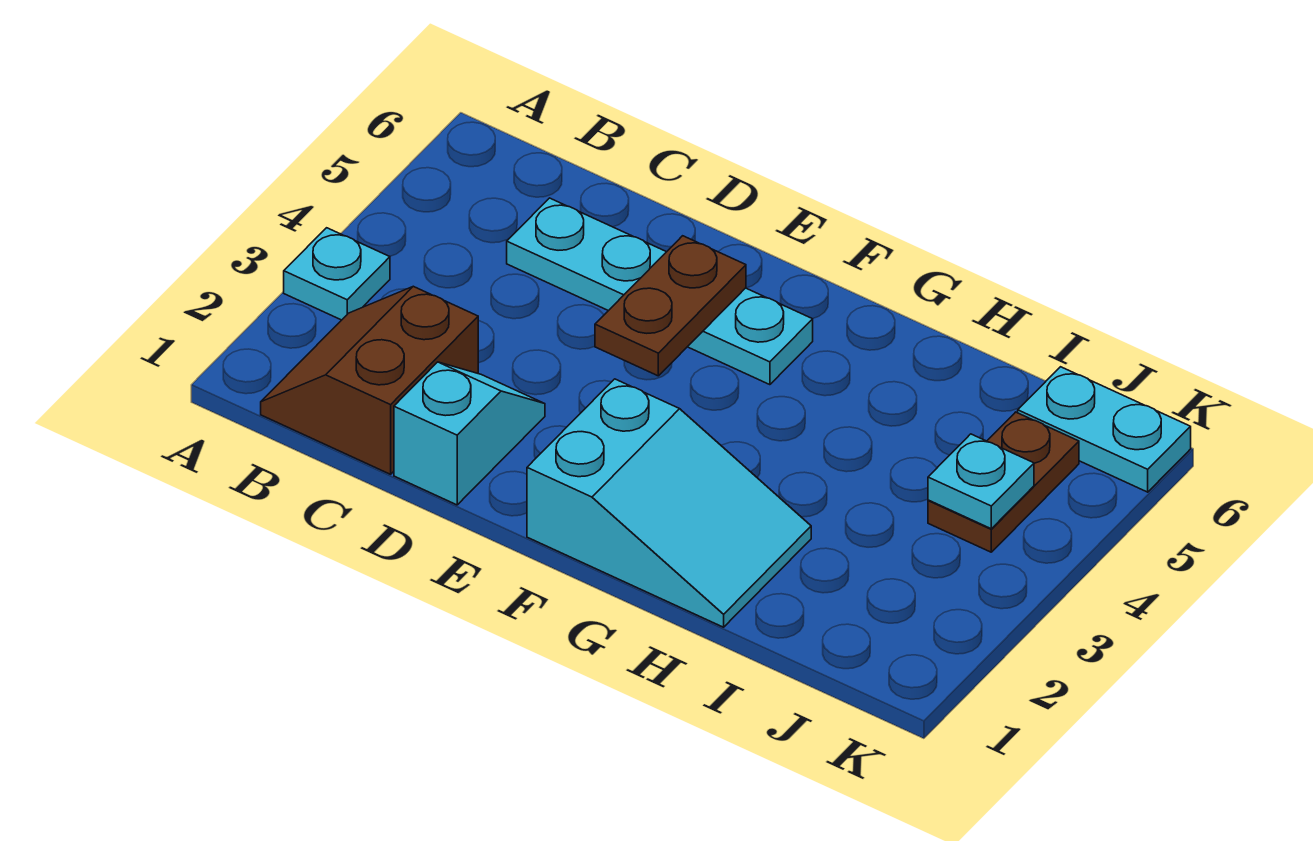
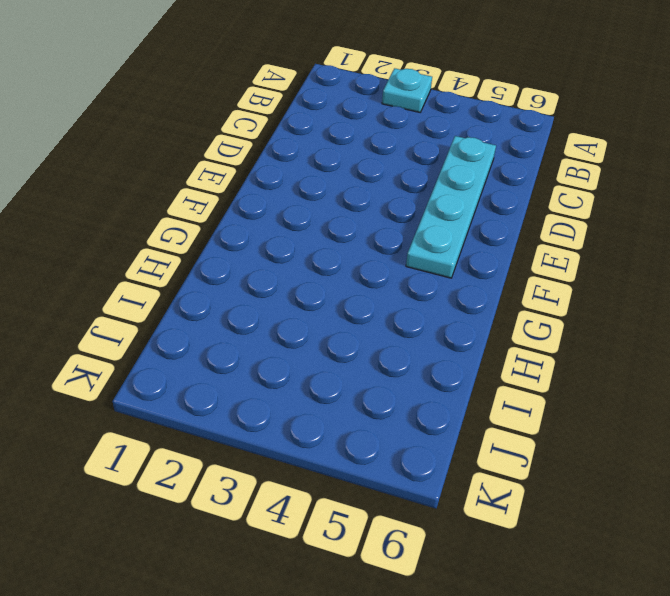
none -> brown 2x2 slope [261,286,478,474]
none -> cyan 1x2 slope [394,362,545,505]

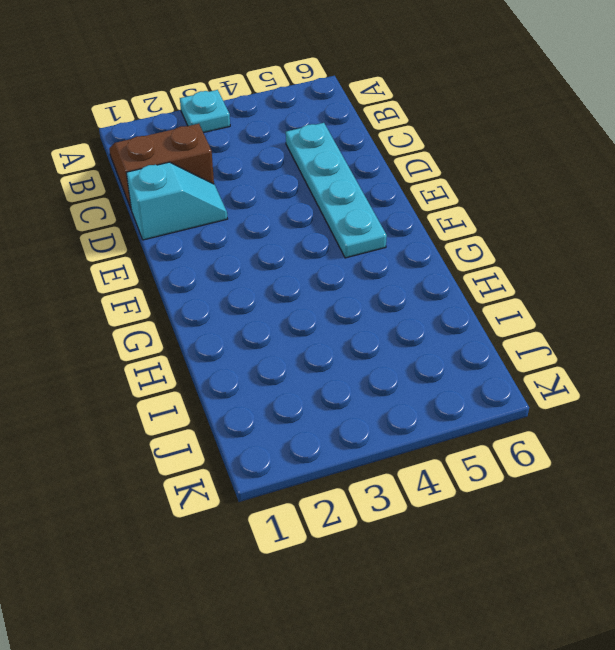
none -> cyan 2x3 slope [527,379,811,627]
none -> brown 1x2 plate [928,412,1079,552]

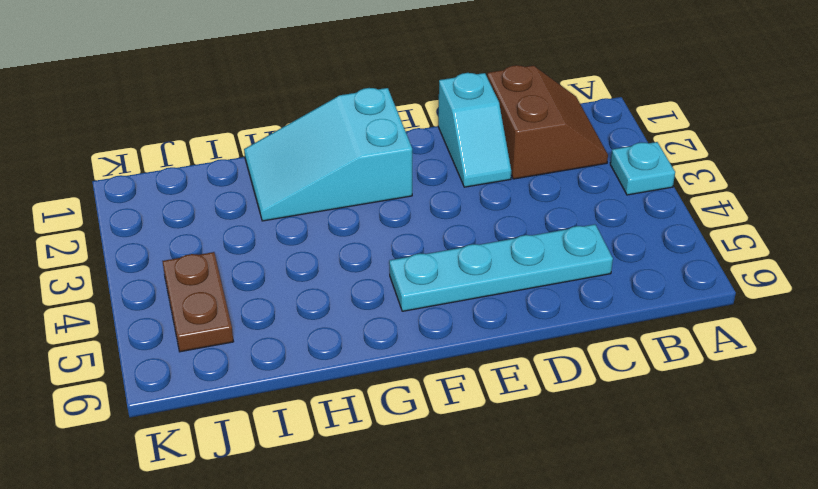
none -> cyan 1x2 plate [1018,367,1191,492]
none -> brown 1x2 plate [595,236,746,376]

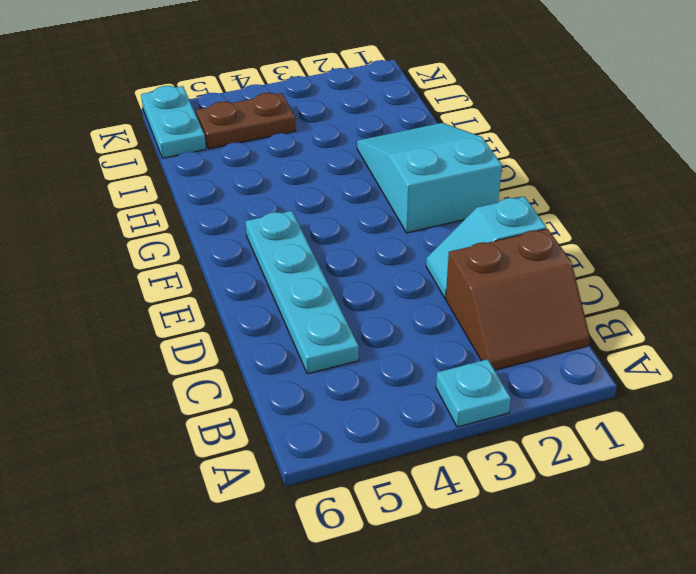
none -> brown 1x2 plate [595,236,746,376]
none -> cyan 1x1 plate [928,434,1034,529]

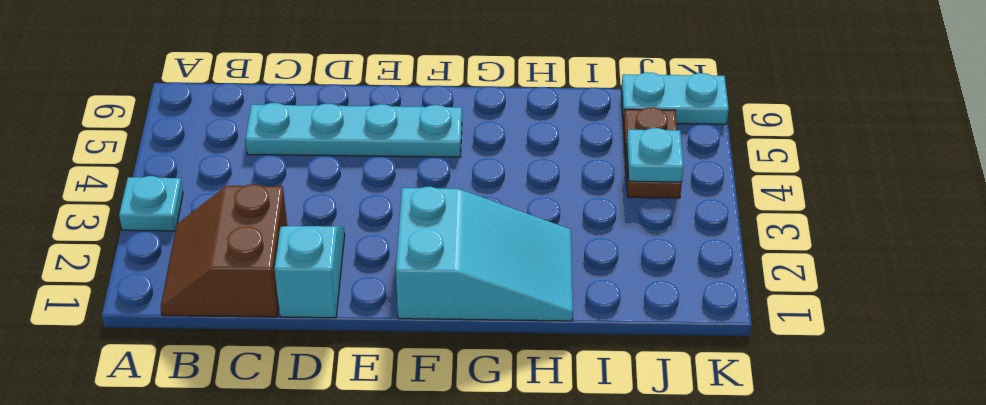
none -> brown 1x2 plate [595,236,746,376]

